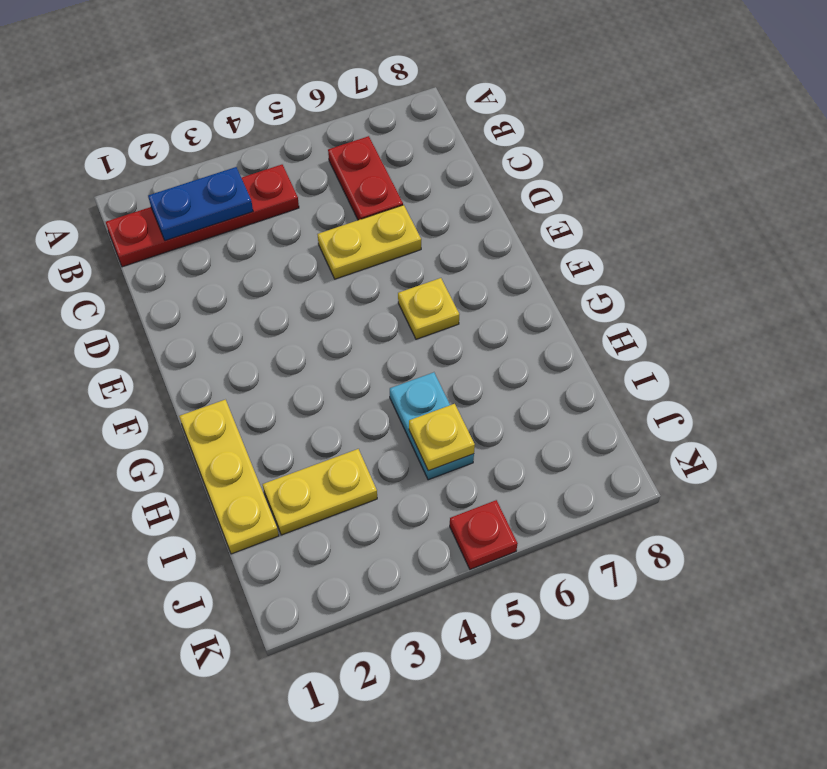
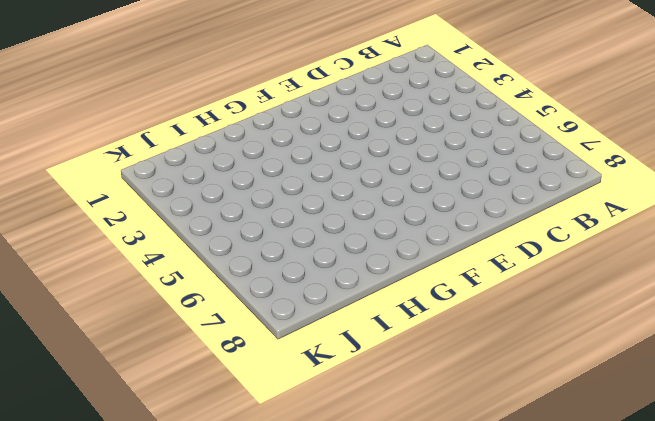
none -> red 1x4 plate [106,165,299,267]
none -> red 1x2 plate [328,136,403,220]

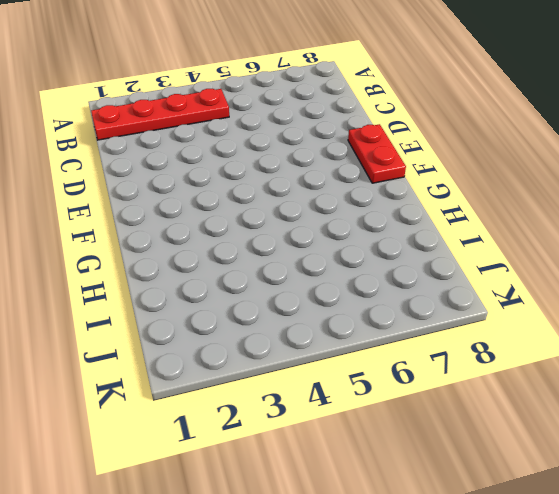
red 1x2 plate [348,124,406,183] -> red 1x2 plate moved to [328,136,403,220]
none -> yellow 1x2 plate [318,205,421,279]
none -> yellow 1x1 plate [398,278,459,339]

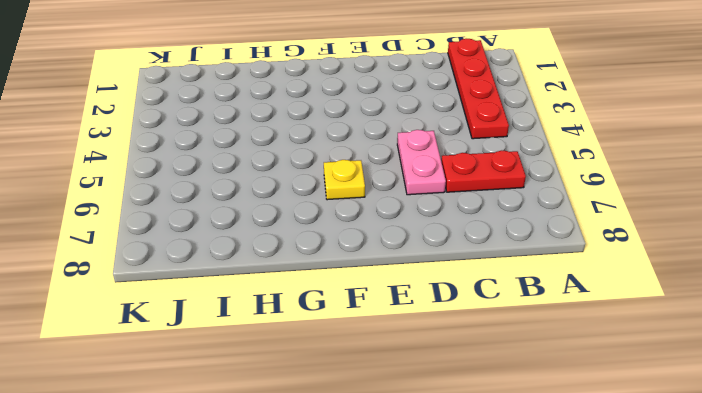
pink 1x2 plate [397,130,446,195] -> yellow 1x2 plate [318,205,421,279]
none -> yellow 1x3 plate [179,400,279,554]
none -> cyan 1x2 plate [390,372,474,480]

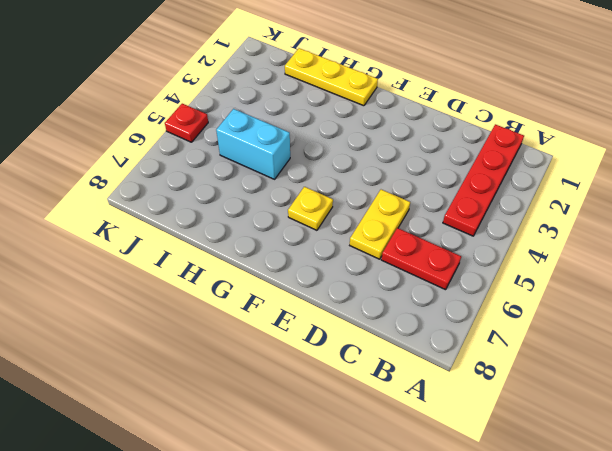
cyan 1x2 brick [216,109,290,179] -> cyan 1x2 plate [390,372,474,480]
none -> yellow 1x2 plate [262,449,377,535]
none -> blue 1x2 plate [148,167,253,241]

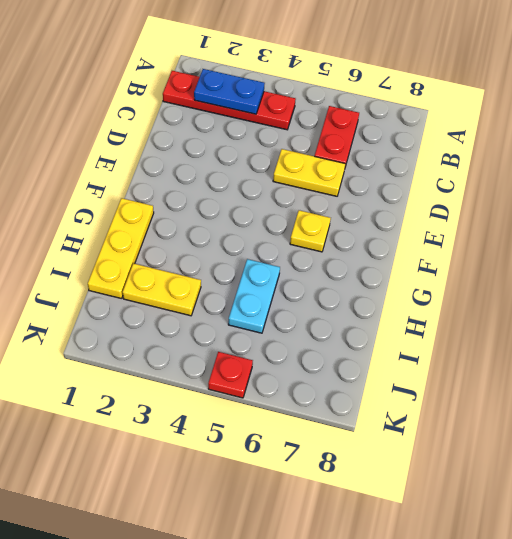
none -> yellow 1x1 plate [409,404,475,471]

